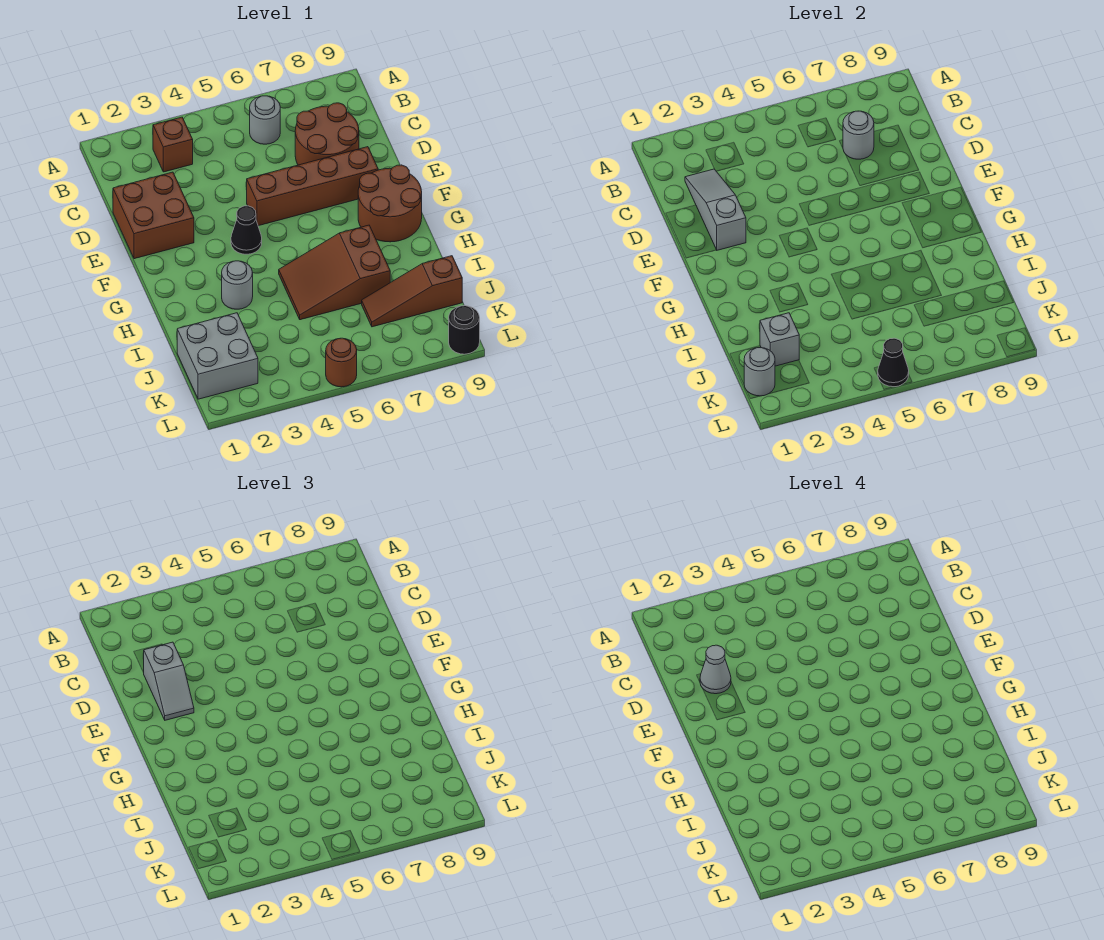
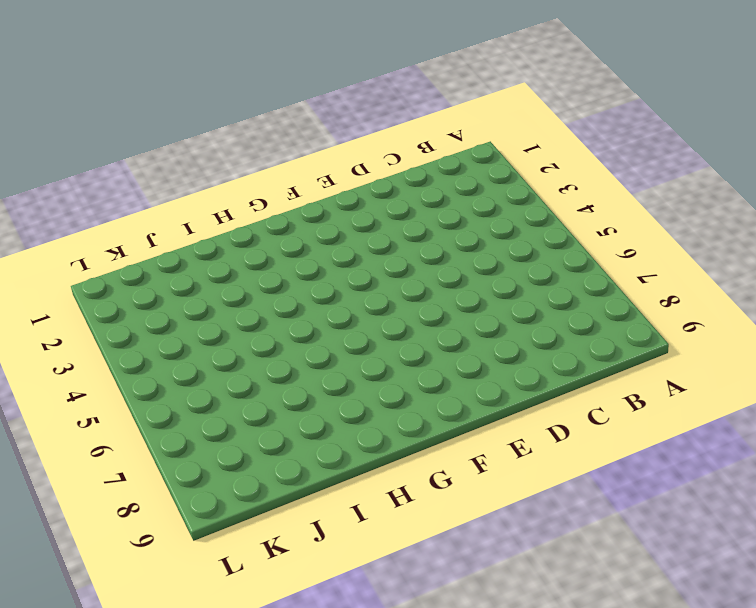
none -> brown 1x1 brick [153,117,193,172]
none -> grey 1x1 round brick [250,96,280,144]
none -> brown 2x2 round brick [295,103,359,165]

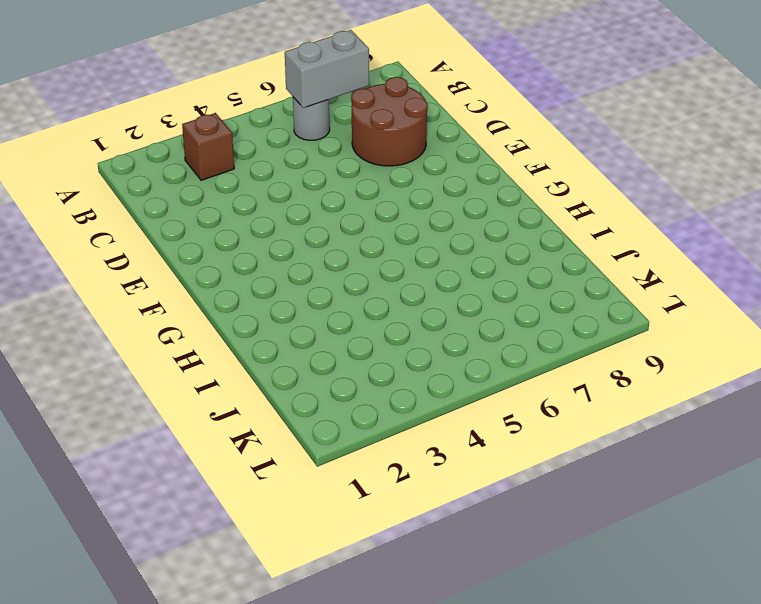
grey 1x2 brick [285,30,369,108] -> none
none -> brown 2x2 brick [113,172,194,259]
none -> brown 1x4 brick [247,147,378,226]
none -> black 1x1 cone [231,206,262,254]

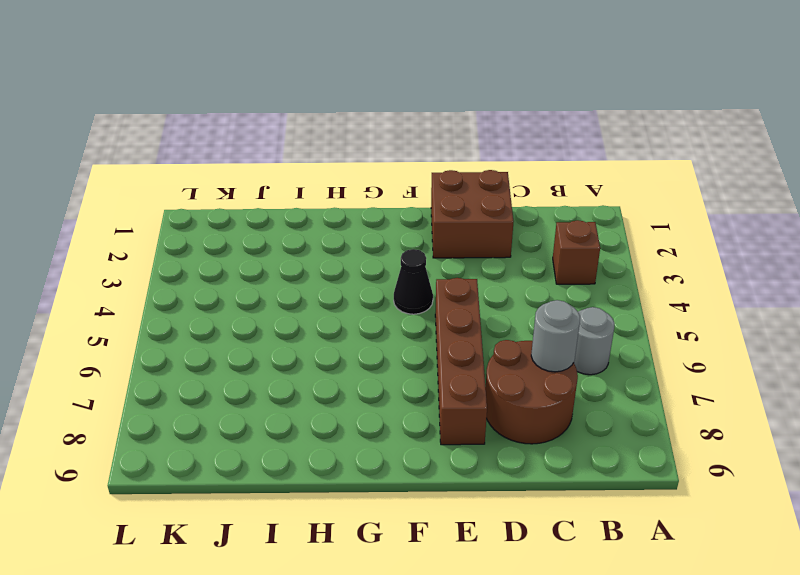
none -> brown 2x2 round brick [358,165,422,242]
none -> grey 1x1 round brick [222,261,253,309]
none -> brown 2x3 slope [279,225,390,320]

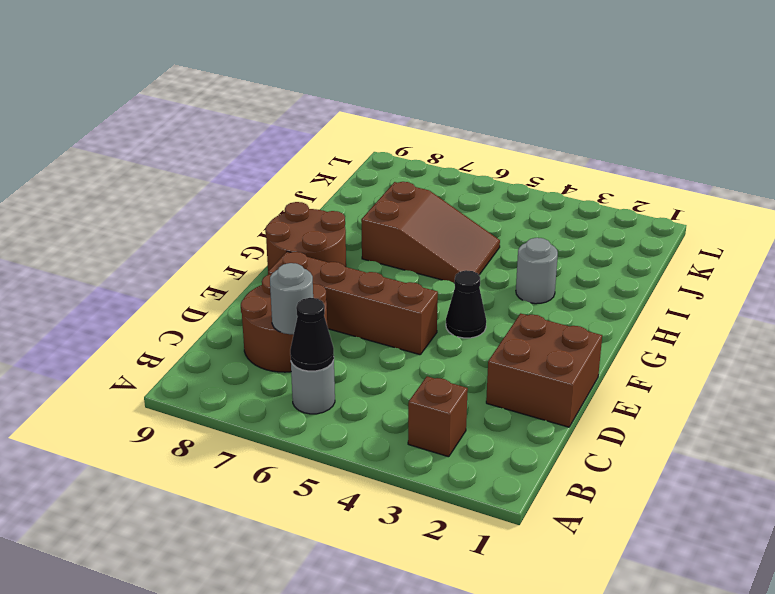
black 1x1 cone [290,298,334,371] -> black 1x1 cone moved to [878,338,909,387]
none -> grey 2x2 brick [177,313,258,399]
none -> brown 1x3 slope [362,256,462,327]
none -> brown 1x1 round brick [326,338,357,387]

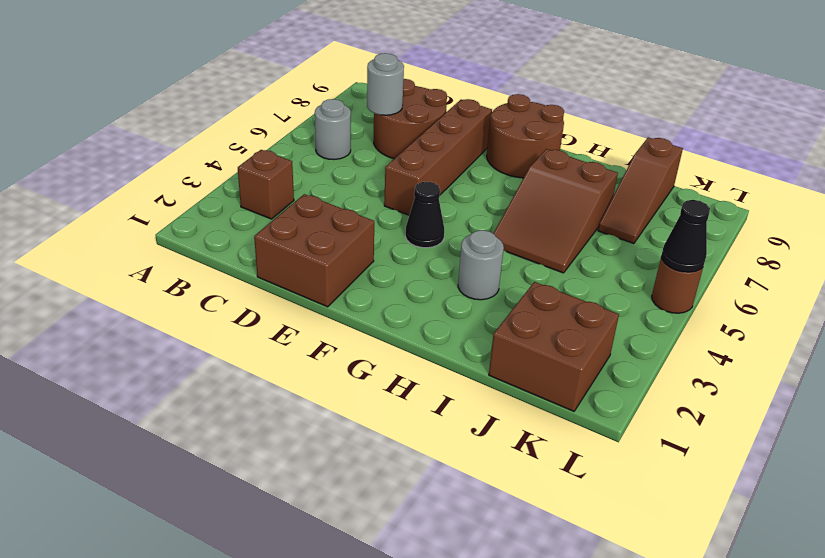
brown 2x2 brick [489,282,619,411] -> grey 2x2 brick [177,313,258,399]
none -> black 1x1 round brick [449,306,480,354]
none -> grey 1x3 slope [685,169,746,250]
none -> grey 1x1 brick [760,313,799,366]

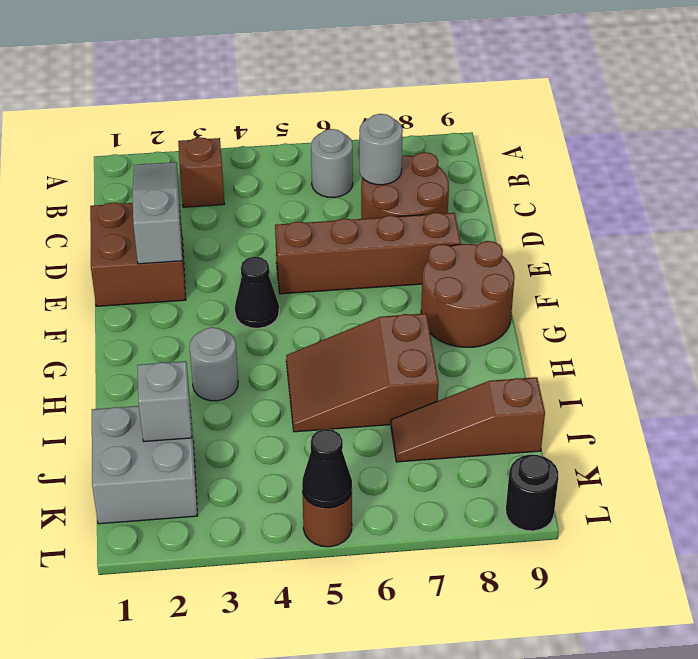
none -> grey 1x1 round brick [744,348,775,396]
none -> grey 1x2 slope [143,642,194,720]
none -> grey 1x1 cone [700,645,731,694]

